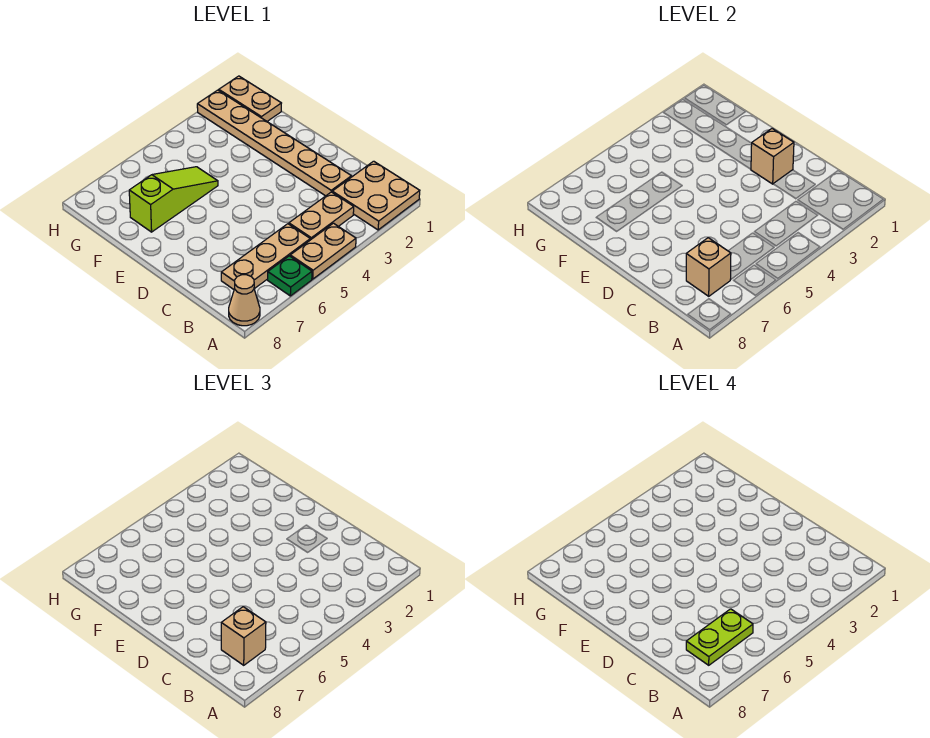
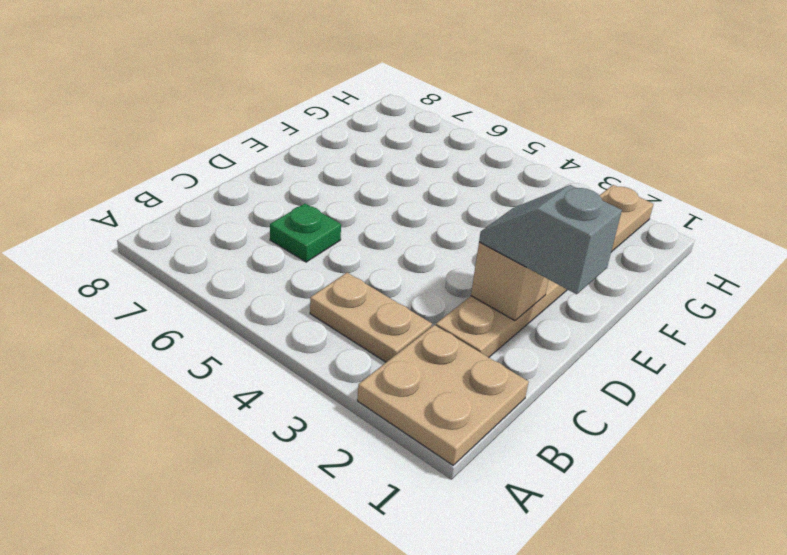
green 1x1 plate [270,204,341,262] -> green 1x1 plate moved to [268,256,312,296]
grey 1x2 slope [479,185,622,294] -> none
none -> tan 1x2 plate [290,223,356,279]
none -> tan 1x1 cone [229,275,260,326]
none -> tan 1x3 plate [221,224,310,289]

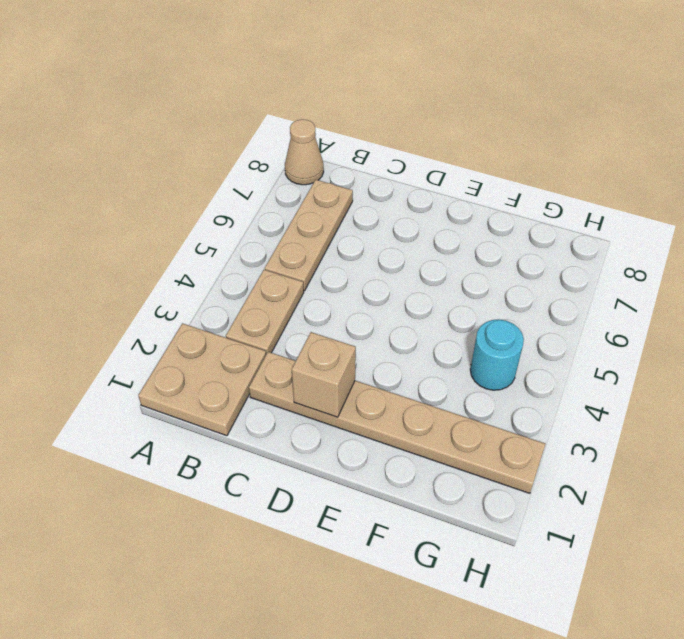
cyan 1x1 round brick [470,319,524,390] -> none
none -> tan 1x2 plate [290,223,356,279]
none -> green 1x1 plate [268,256,312,296]
none -> lime 1x3 slope [129,167,218,232]

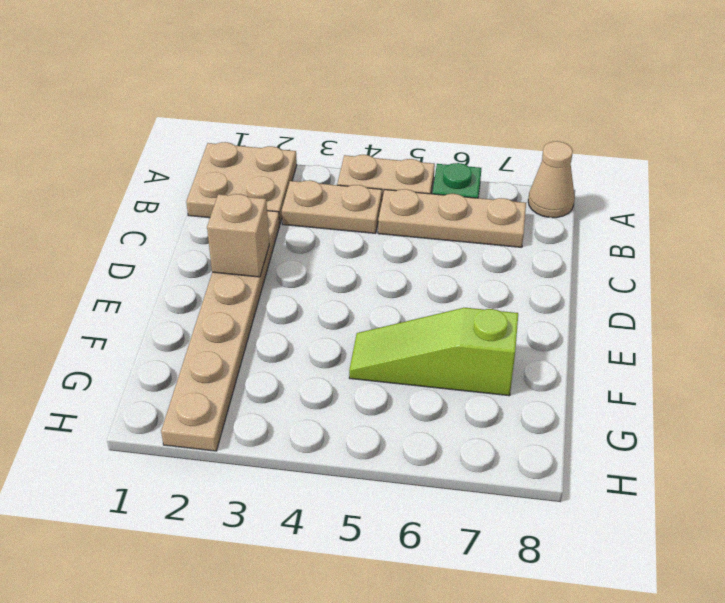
none -> tan 1x2 plate [219,76,281,121]
none -> tan 1x1 brick [686,238,731,296]
none -> tan 1x1 brick [221,607,266,665]

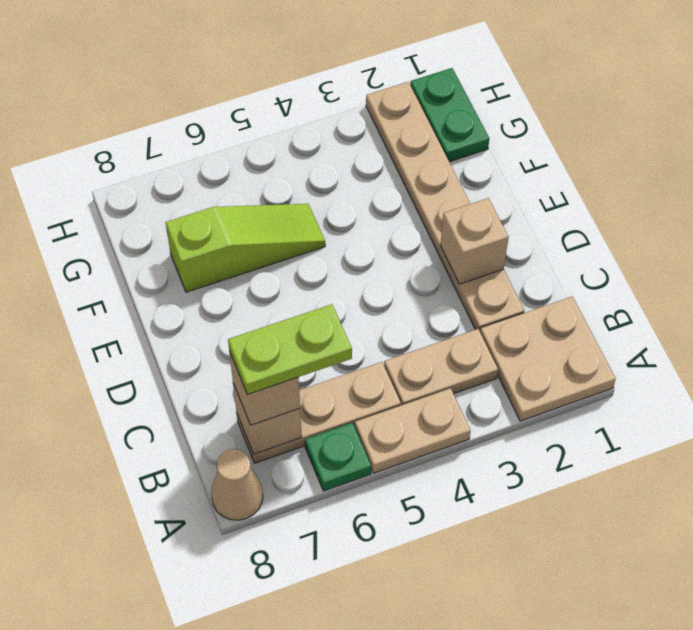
green 1x2 plate [410,68,489,162] -> tan 1x2 plate [219,76,281,121]

